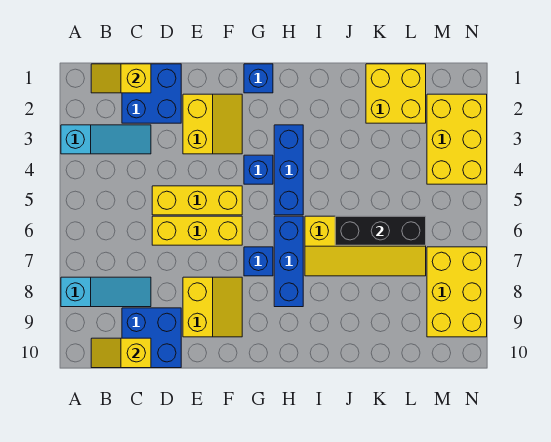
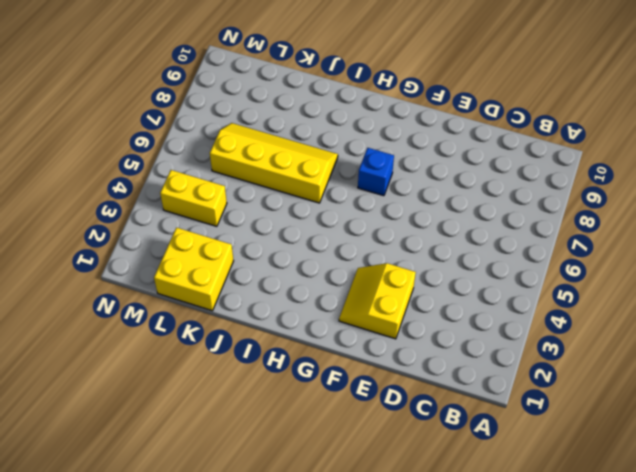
yellow 1x2 brick [160,170,227,226] -> yellow 2x3 brick [427,94,487,184]
none -> cyan 1x3 slope [61,125,151,154]
none -> cyan 1x3 slope [61,277,151,307]
none -> blue 2x2 brick [122,64,181,123]

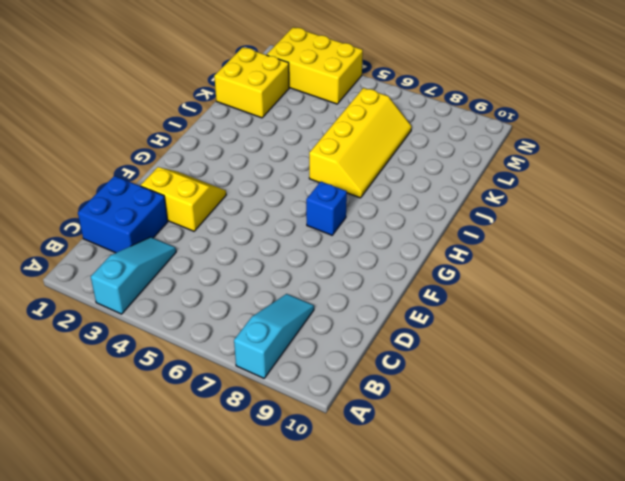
none -> blue 2x2 brick [122,308,181,368]
none -> yellow 1x3 brick [152,186,242,215]
none -> yellow 1x3 brick [152,216,242,245]

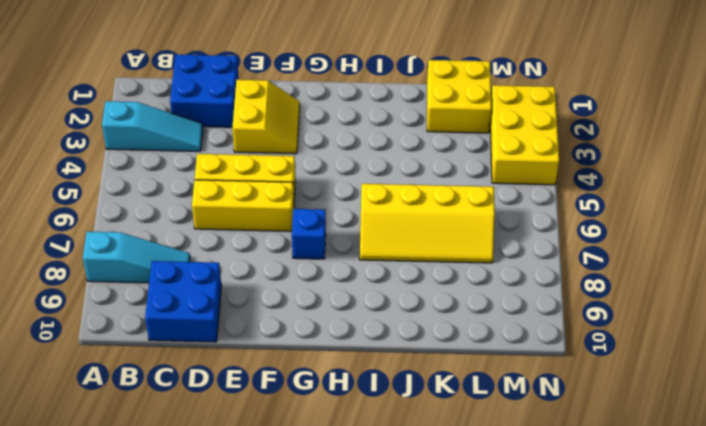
none -> yellow 2x2 slope [183,277,242,337]
none -> blue 1x1 brick [244,64,273,93]
none -> blue 1x1 brick [244,155,273,184]

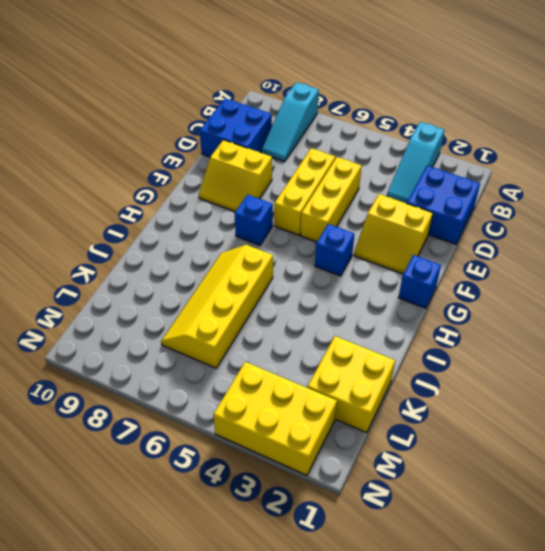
none -> blue 1x3 brick [274,125,303,215]
none -> blue 1x3 brick [274,216,303,307]
none -> yellow 2x3 brick [427,247,487,337]

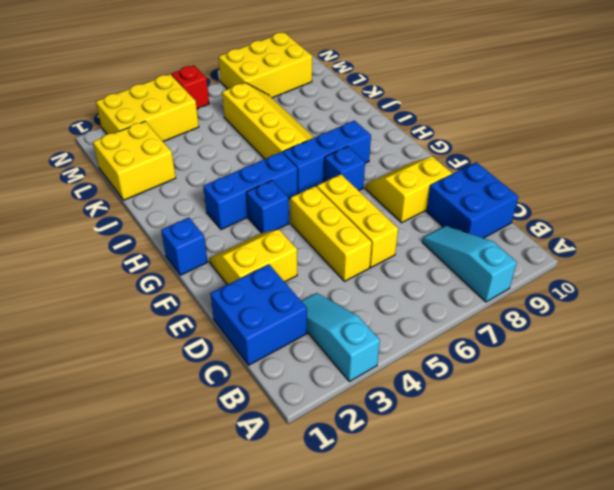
red 1x1 brick [171,65,209,109] -> none
none -> yellow 1x2 slope [91,64,151,93]
none -> yellow 1x2 slope [91,338,151,368]
none -> black 1x3 brick [335,216,426,245]

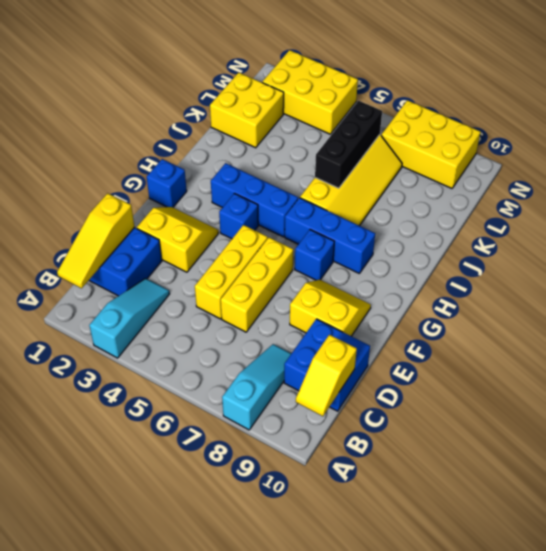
yellow 1x3 slope [57,193,134,288] -> yellow 1x2 slope [91,64,151,93]

